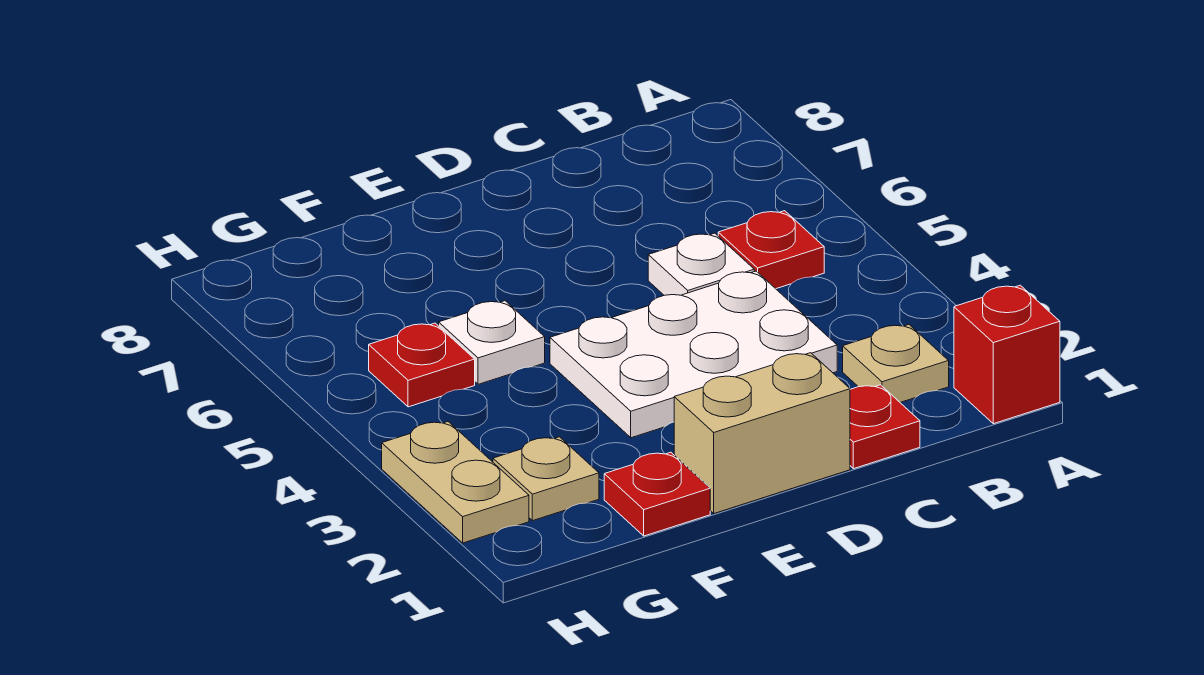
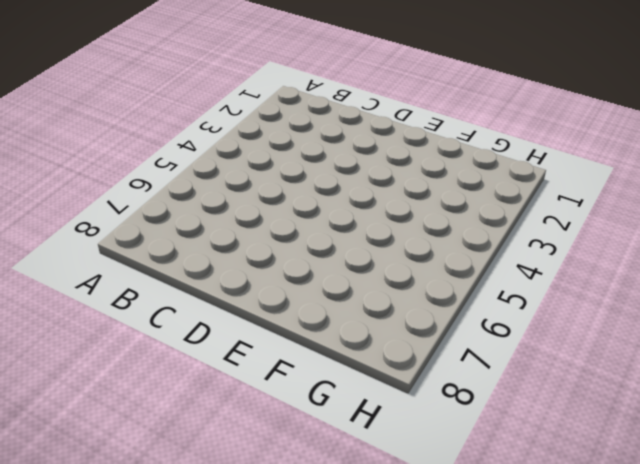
none -> red 1x1 brick [954,285,1060,424]
none -> tan 1x1 plate [843,325,949,402]
none -> red 1x1 plate [718,211,824,289]

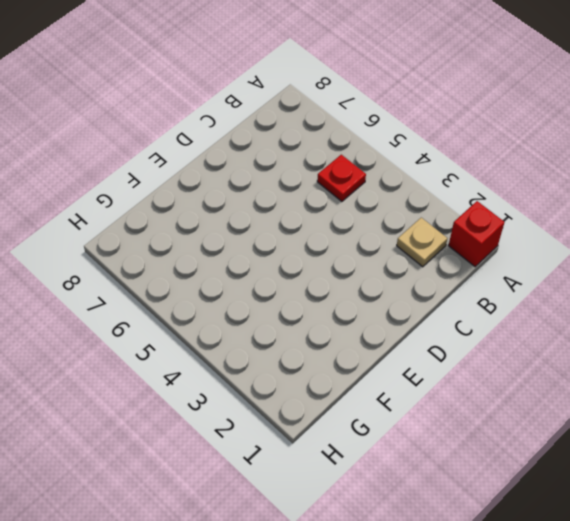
none -> red 1x1 plate [850,385,920,469]
none -> white 2x3 plate [550,271,837,438]
none -> white 1x1 plate [648,233,754,295]

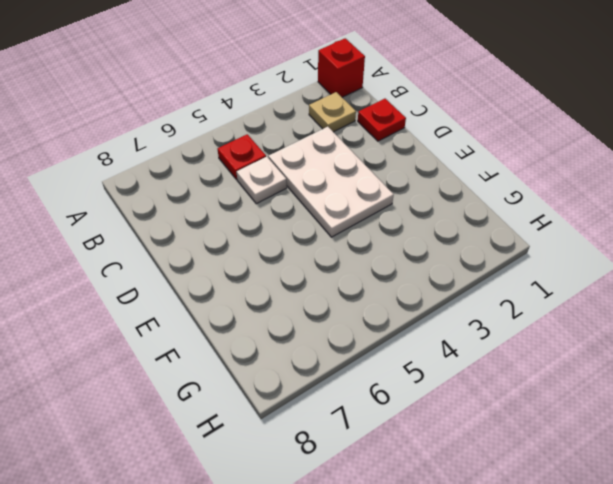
none -> tan 1x2 brick [674,353,850,513]
none -> red 1x1 plate [604,452,710,536]
none -> white 1x1 plate [439,301,545,384]

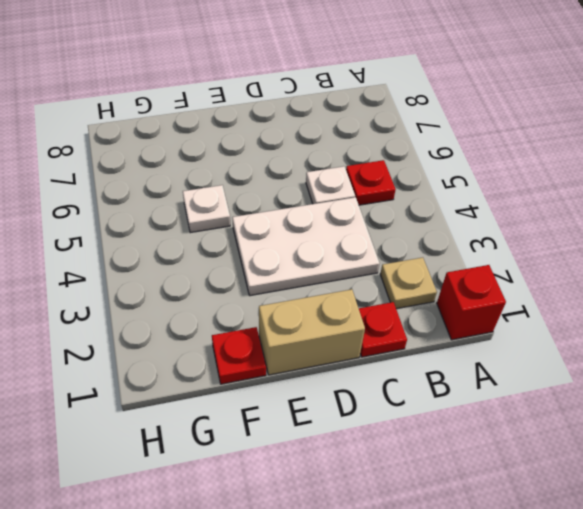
none -> tan 1x1 plate [493,437,599,521]
none -> red 1x1 plate [369,323,475,407]
none -> tan 1x2 plate [382,422,529,543]

